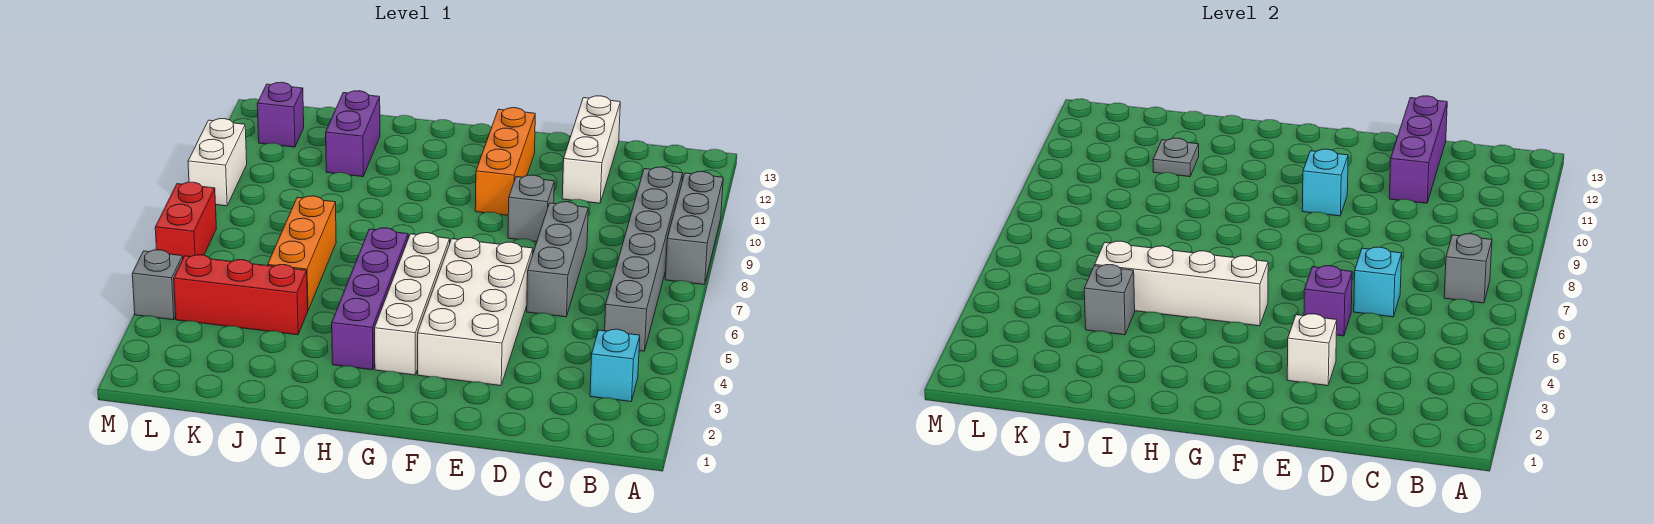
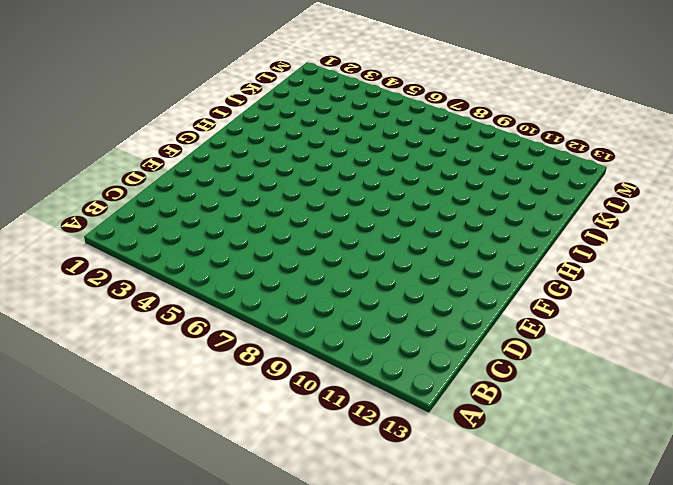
none -> grey 1x3 brick [665,172,723,285]
none -> cyan 1x1 brick [590,329,640,402]
none -> grey 1x6 brick [605,167,683,351]

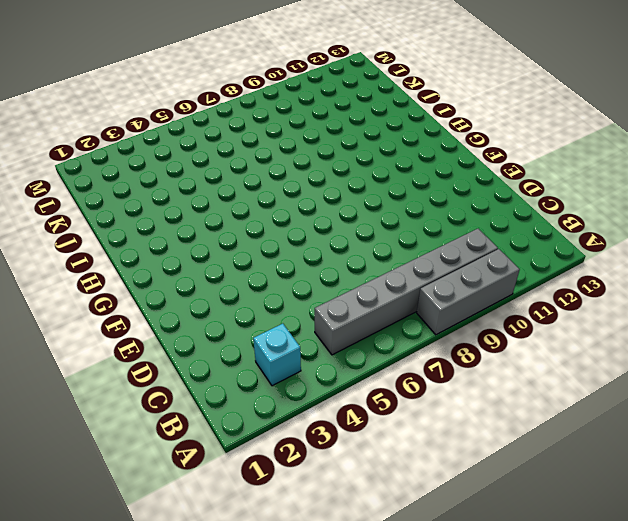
none -> grey 1x3 brick [527,202,588,317]
none -> white 1x3 brick [562,96,620,203]
none -> white 2x4 brick [418,238,533,386]

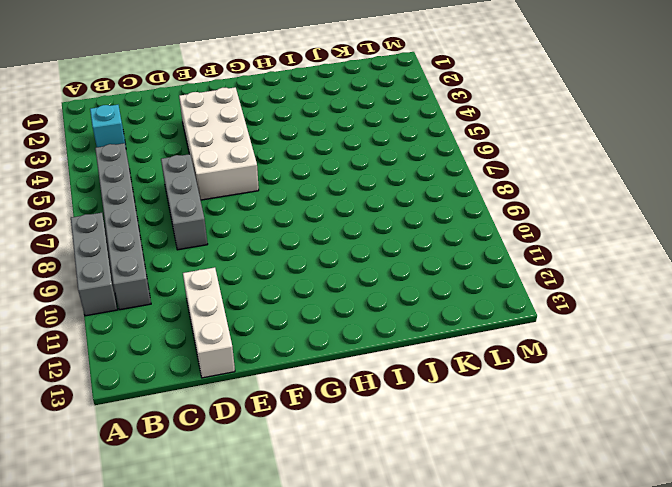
none -> grey 1x1 brick [508,175,554,242]
none -> orange 1x3 brick [475,108,535,215]
none -> white 1x4 brick [375,233,450,375]

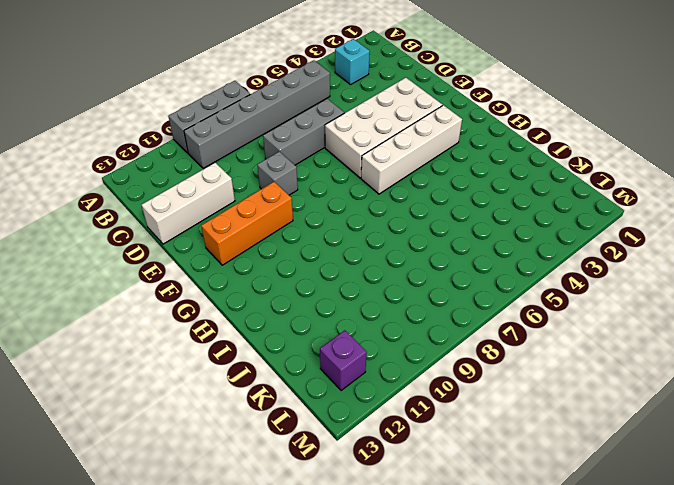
none -> purple 1x4 brick [332,228,408,370]
none -> red 1x3 brick [174,255,308,335]
none -> orange 1x3 brick [268,196,336,310]

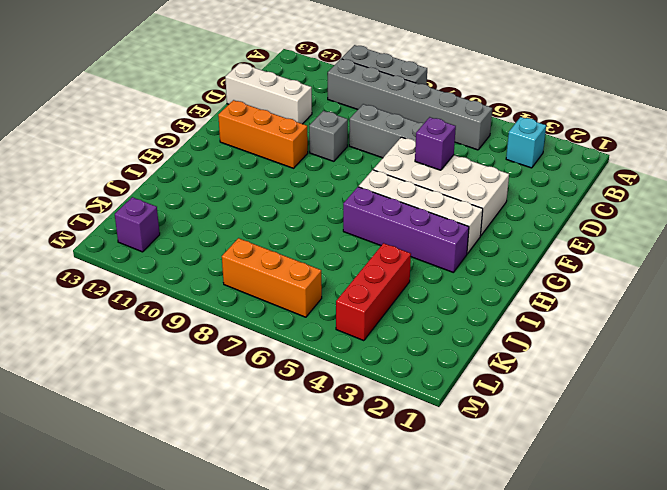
orange 1x3 brick [222,238,322,317] -> orange 1x3 brick moved to [268,196,336,310]
none -> purple 1x2 brick [326,91,380,177]
none -> grey 1x1 brick [132,250,183,320]
none -> red 1x2 brick [155,182,216,258]

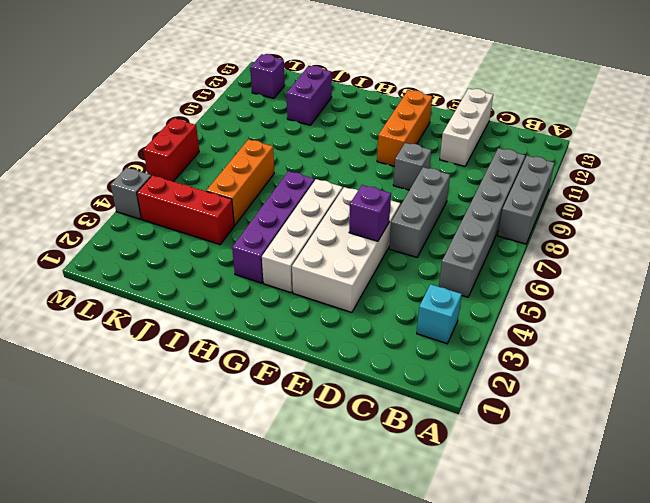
none -> white 1x2 brick [188,119,247,206]
none -> grey 1x1 brick [1444,234,1492,303]
none -> cyan 1x1 brick [1354,247,1402,317]

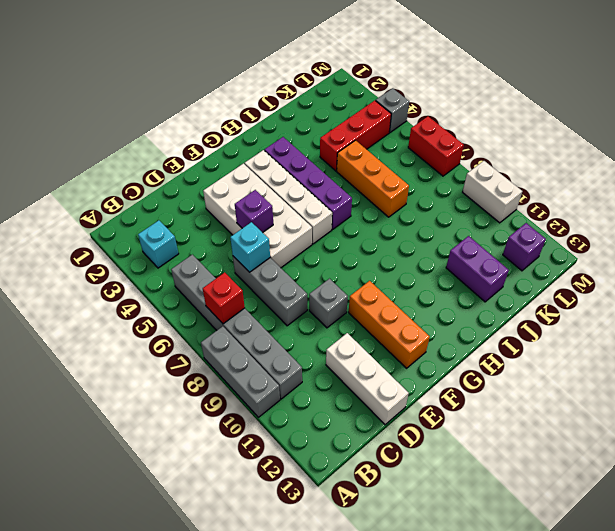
red 1x1 brick [203,272,245,324] -> grey 1x1 brick [1444,234,1492,303]
none -> purple 1x3 brick [1389,96,1447,203]
none -> white 1x1 brick [1287,314,1337,386]
none -> cyan 1x1 brick [1302,149,1348,216]

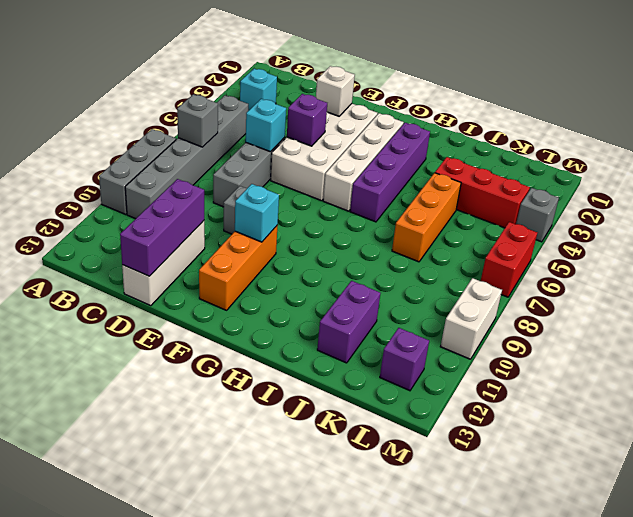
none -> white 1x4 brick [1095,241,1268,326]
none -> grey 1x1 brick [1084,265,1135,335]
none -> grey 1x1 plate [1153,138,1199,177]

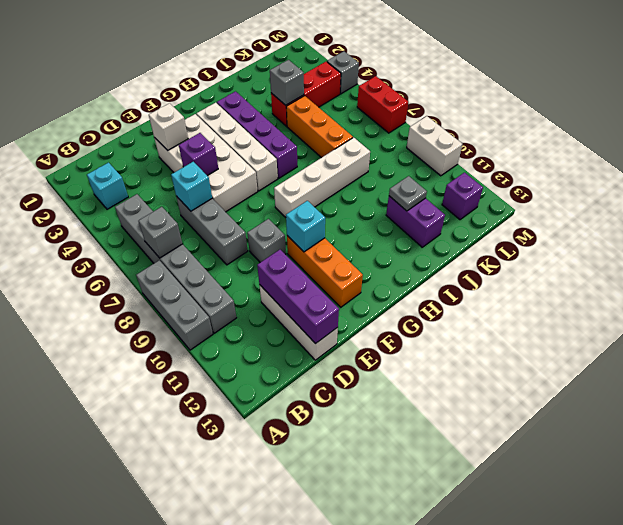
white 1x4 brick [274,137,370,217] -> white 1x4 brick moved to [1095,241,1268,326]

